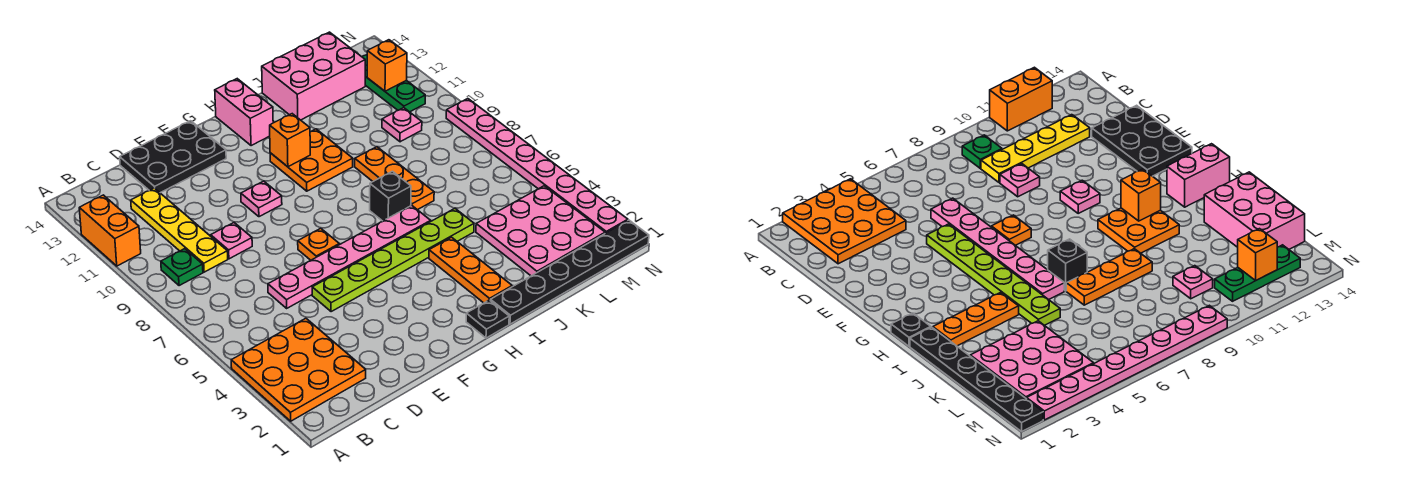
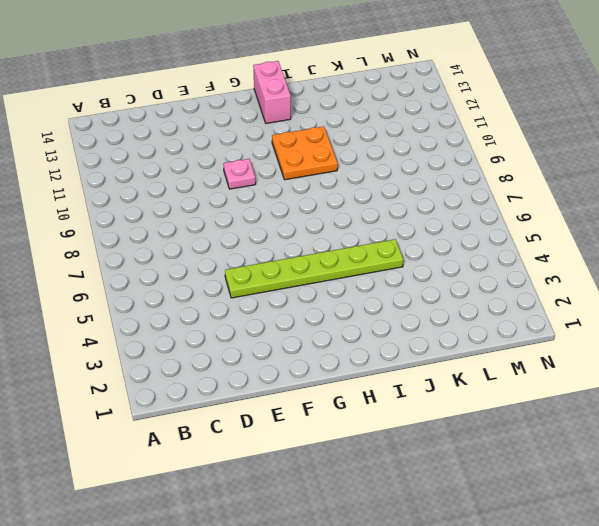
none -> orange 3x3 plate [231,318,366,421]
none -> orange 1x2 brick [79,195,141,266]
none -> green 1x1 plate [161,249,203,286]

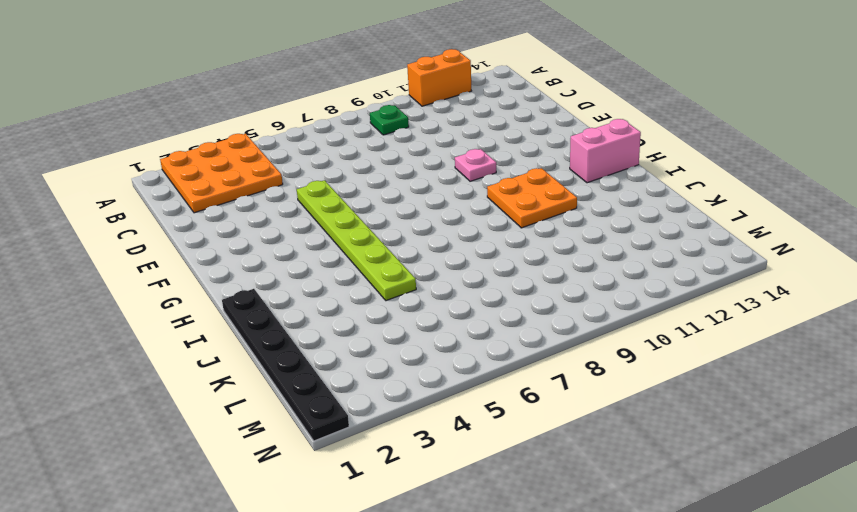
none -> yellow 1x4 plate [131,188,228,272]
none -> pink 1x6 plate [268,205,431,308]
none -> pink 1x1 plate [211,223,252,259]

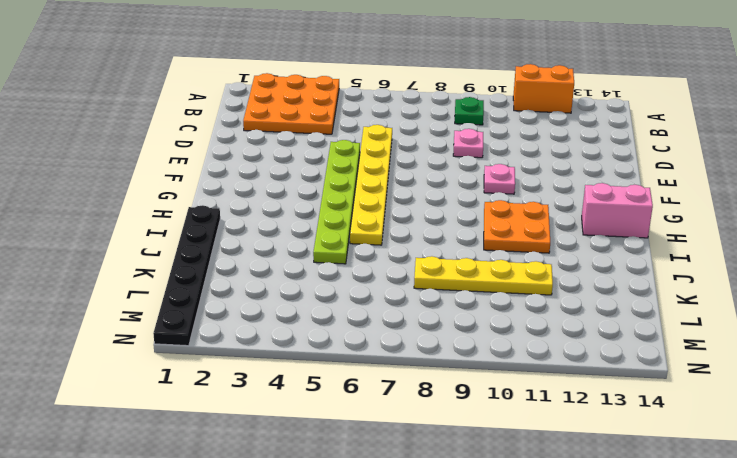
yellow 1x6 plate [350,125,392,245] -> pink 1x6 plate [268,205,431,308]
yellow 1x4 plate [414,256,553,295] -> yellow 1x4 plate moved to [131,188,228,272]
none -> black 2x3 plate [120,121,226,193]
none -> orange 1x1 plate [298,228,339,260]
none -> black 1x1 plate [466,300,509,338]

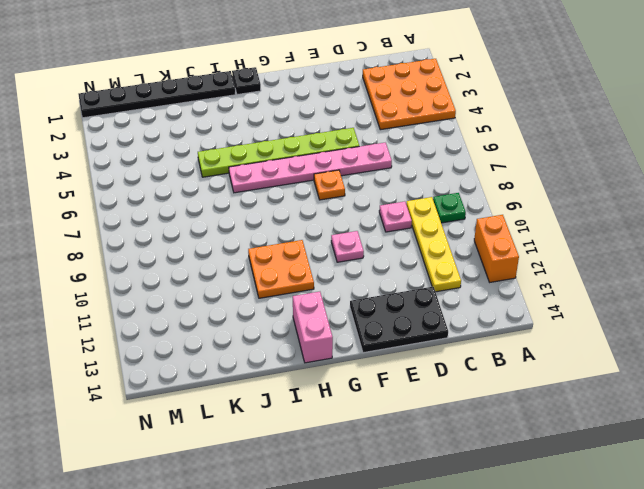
none -> orange 1x3 plate [429,237,512,303]
none -> black 1x1 brick [370,171,411,221]
none -> orange 1x3 plate [355,147,434,210]

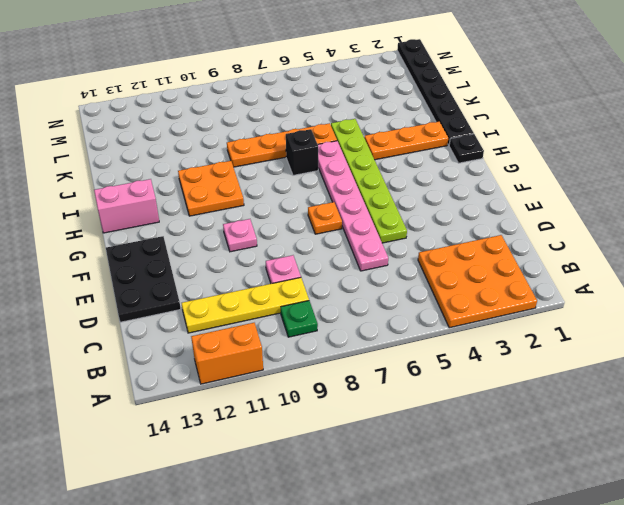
orange 1x4 plate [227,123,337,167] -> orange 1x3 plate [355,147,434,210]
none -> pink 2x3 brick [262,32,365,120]
none -> pink 3x3 plate [476,186,605,276]
none -> pink 1x1 plate [382,108,422,142]

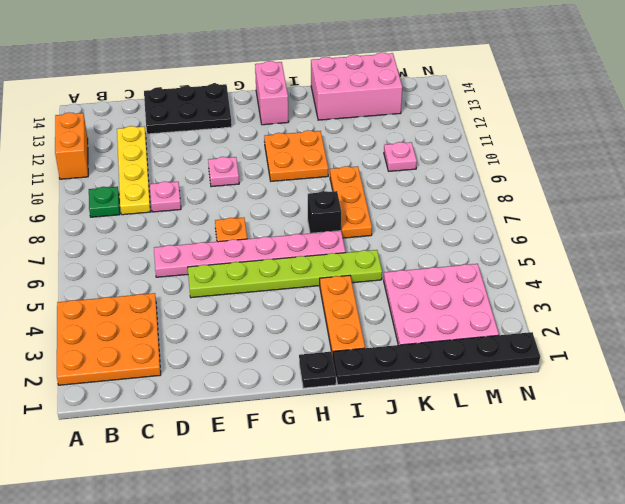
none -> green 1x3 plate [362,55,425,112]
none -> pink 1x8 plate [446,99,628,233]
none -> orange 1x1 brick [270,114,310,167]

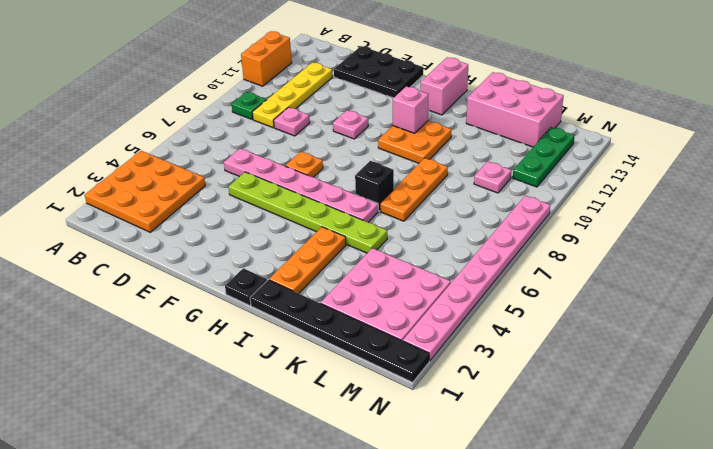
pink 1x1 brick [393,86,429,133] -> orange 1x1 brick [270,114,310,167]
none -> orange 1x1 brick [367,40,407,91]

